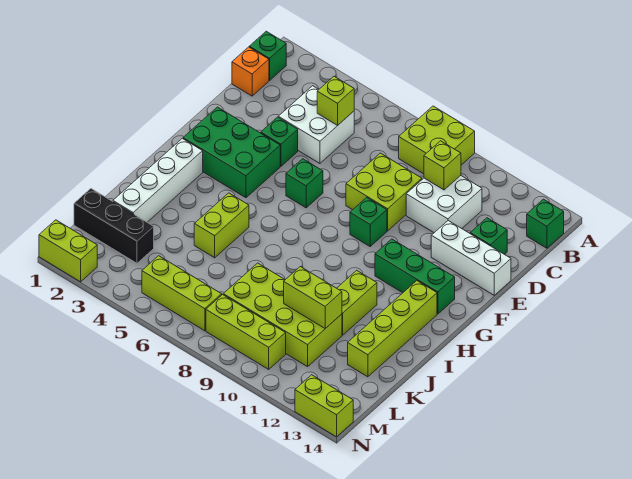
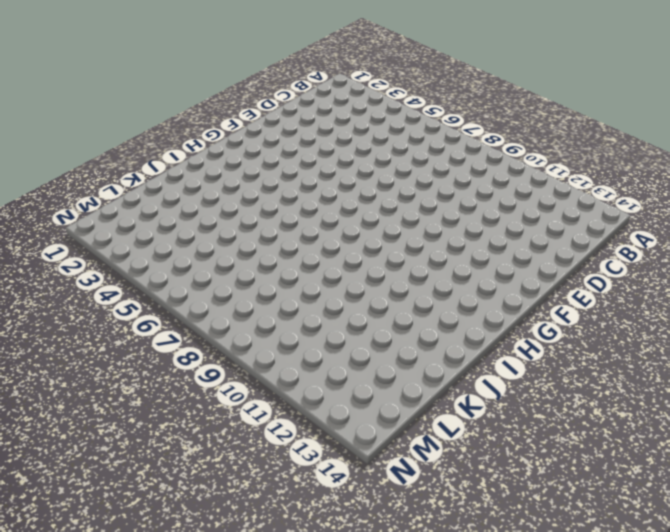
none -> lime 2x2 brick [399,106,475,174]
none -> green 1x1 brick [249,31,286,80]
none -> green 1x1 brick [527,199,564,248]

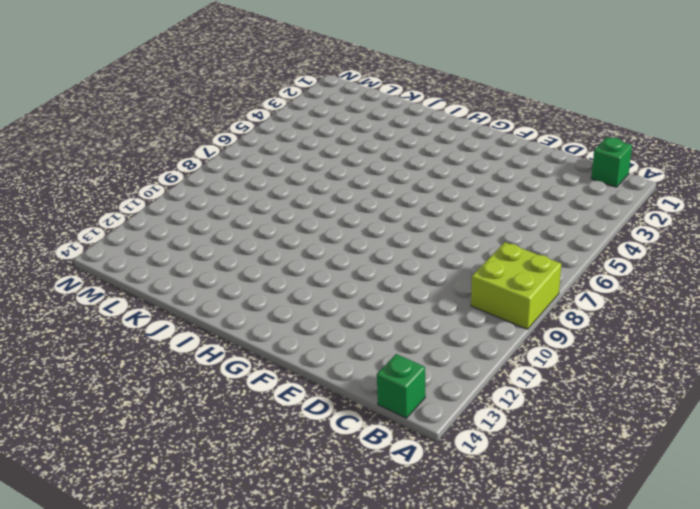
none -> orange 1x1 brick [232,47,269,96]
none -> white 2x2 brick [278,86,354,163]
none -> white 2x2 brick [406,176,482,233]

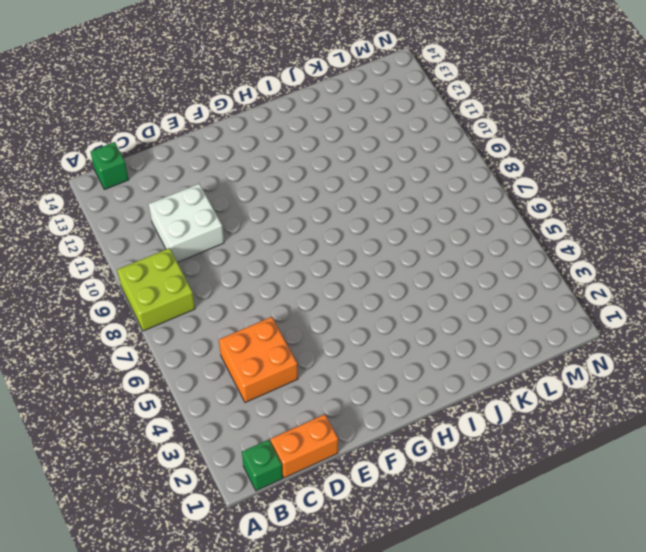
orange 1x2 brick [270,414,338,478] -> orange 1x1 brick [232,47,269,96]
orange 2x2 brick [219,317,298,403] -> white 2x2 brick [278,86,354,163]
none -> lime 2x2 brick [346,153,422,231]
none -> green 1x1 brick [470,218,507,255]
none -> green 1x1 brick [261,117,298,166]

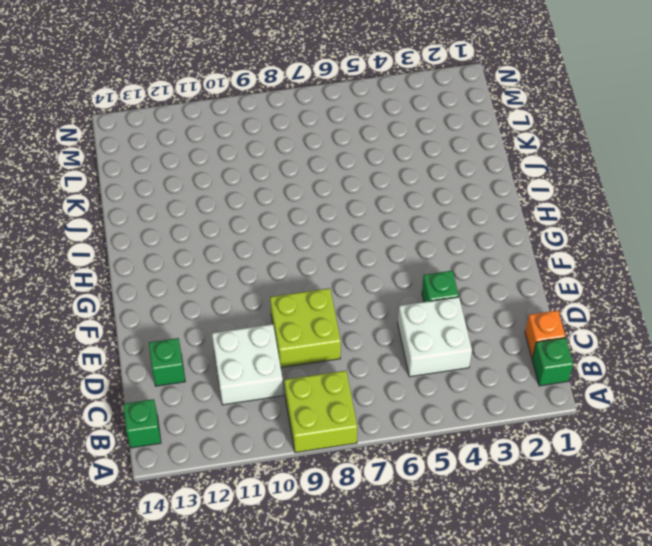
none -> white 1x3 brick [431,221,511,295]
none -> green 2x3 brick [183,107,280,198]
none -> green 1x1 brick [286,159,323,208]

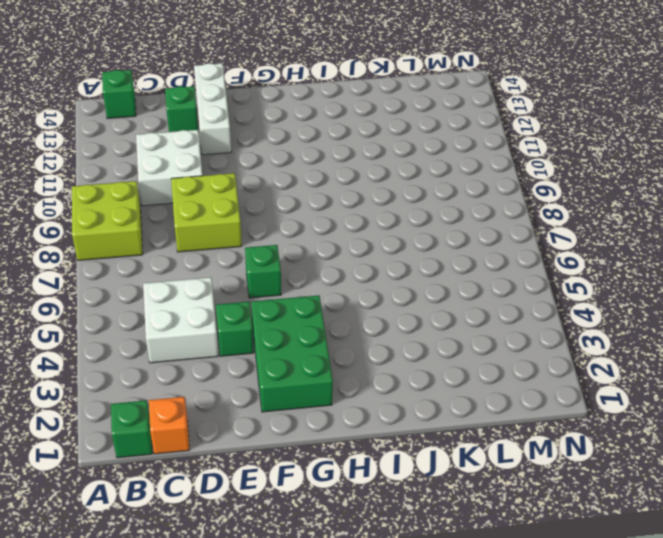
none -> green 1x1 brick [350,197,387,246]
none -> green 1x3 brick [375,239,455,314]
none -> white 1x4 brick [113,138,203,222]

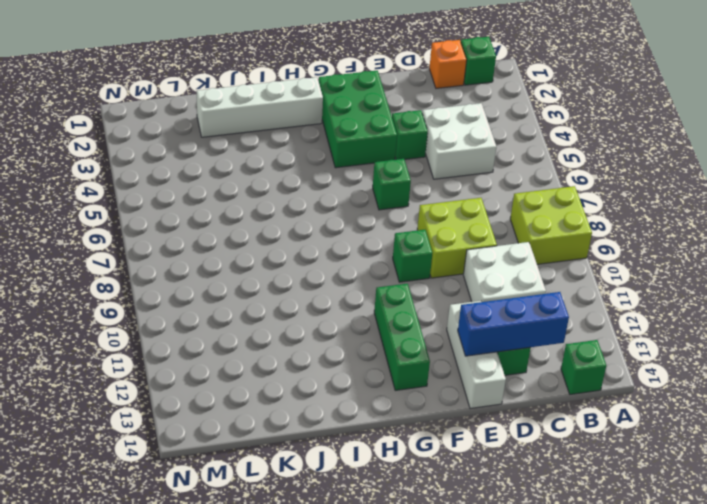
blue 1x3 brick [458,292,569,356] -> none
none -> lime 1x4 brick [348,281,437,377]
none -> lime 1x2 brick [194,193,249,258]
none -> lime 1x2 brick [337,270,377,335]

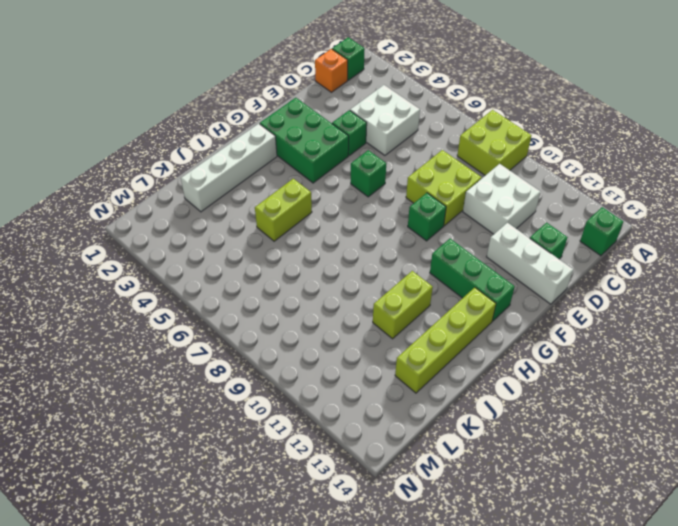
none -> lime 2x4 brick [223,263,342,367]
none -> black 1x3 brick [74,189,154,263]
none -> lime 1x3 brick [142,256,222,331]

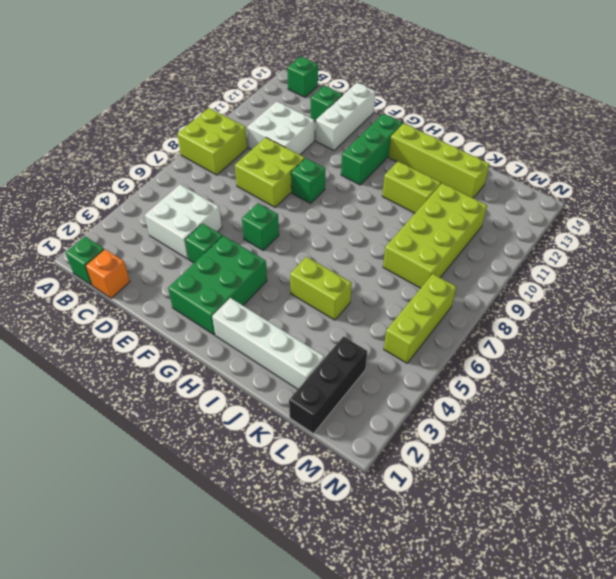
none -> lime 1x3 brick [206,295,286,369]
none -> lime 1x2 brick [39,220,97,282]
none -> lime 1x2 brick [295,375,353,437]

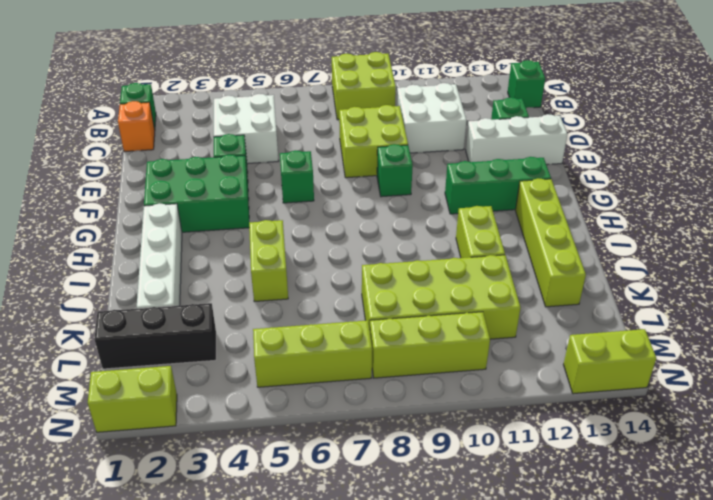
none -> lime 1x1 brick [317,77,354,126]
none -> lime 1x1 brick [424,141,461,190]
none -> lime 1x2 brick [284,267,342,328]

